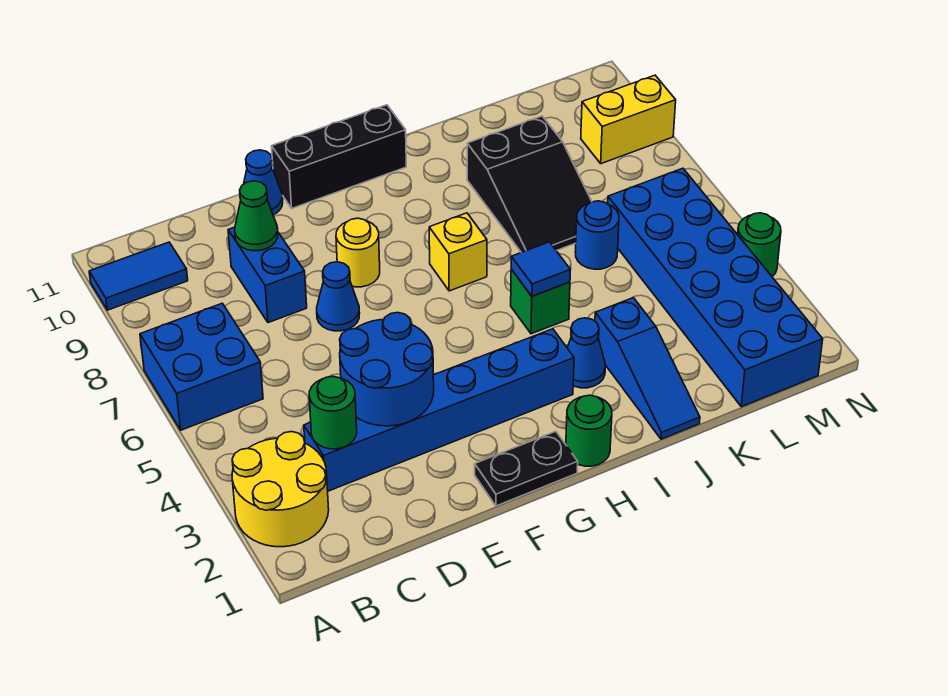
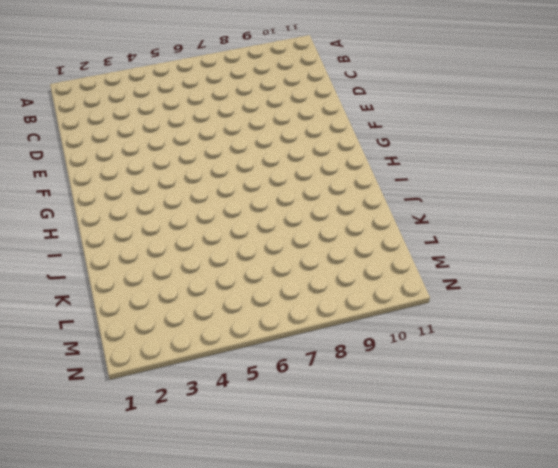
none -> yellow 2x2 round brick [232,432,329,547]
none -> blue 2x2 brick [140,303,263,430]
none -> blue 1x2 tile [89,242,188,310]

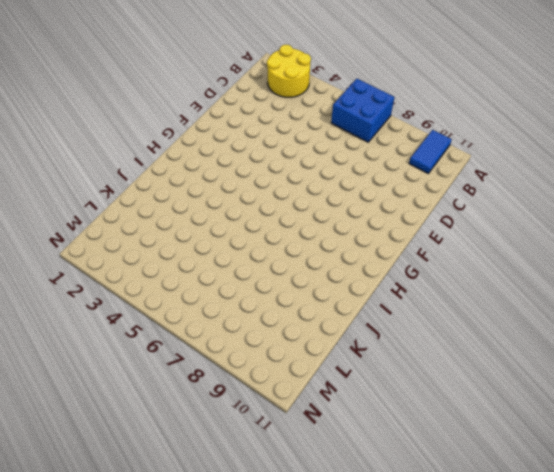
none -> blue 1x6 brick [304,329,574,491]
none -> blue 1x2 brick [228,227,307,323]
none -> blue 1x1 cone [317,262,360,331]

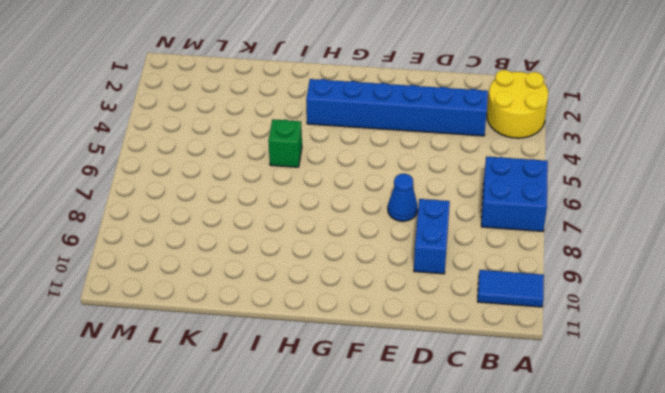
none -> blue 1x1 cone [244,150,283,215]
none -> black 1x2 plate [475,431,578,506]
none -> yellow 1x1 round brick [336,218,380,287]

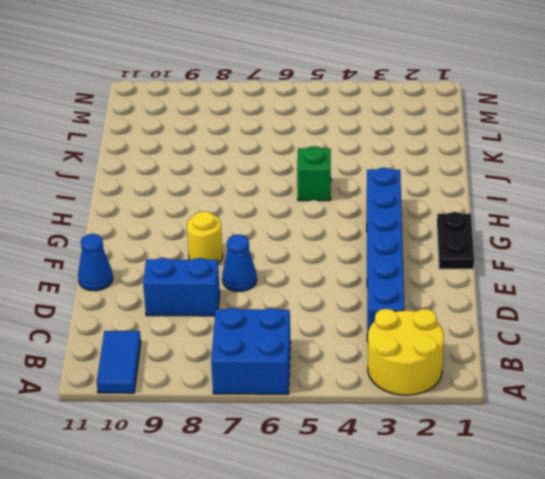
none -> black 1x3 brick [272,105,406,208]
none -> green 1x1 round brick [566,395,612,466]
none -> yellow 1x1 brick [429,213,487,291]

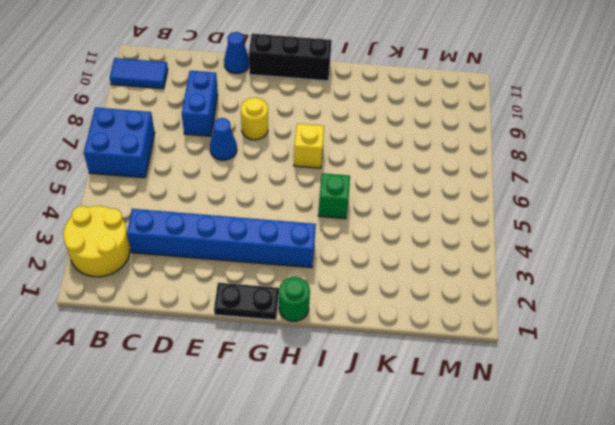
none -> blue 1x1 cone [568,318,605,388]
none -> blue 1x3 slope [595,298,700,439]
none -> black 2x3 slope [467,116,592,252]

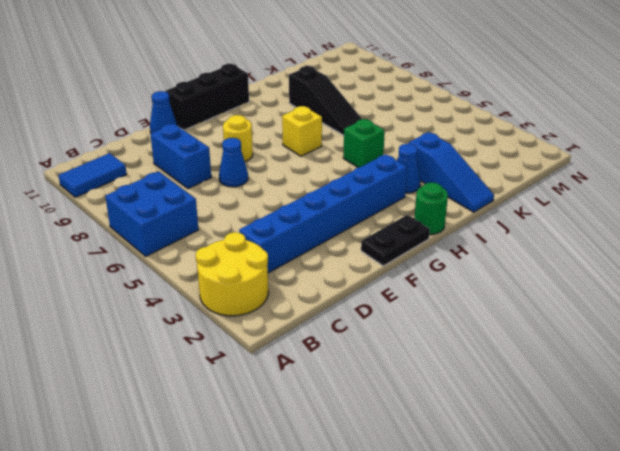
black 1x3 slope [289,66,362,135] -> black 2x3 slope [467,116,592,252]
none -> blue 1x1 round brick [575,201,619,269]
none -> blue 2x6 brick [608,168,823,407]
none -> yellow 1x2 brick [581,75,676,164]

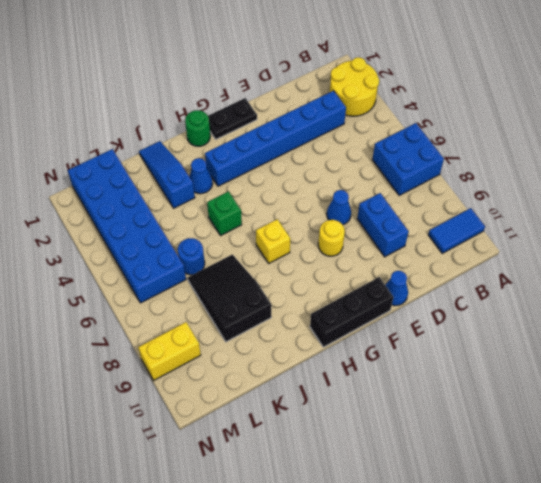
none -> green 1x1 round brick [738,213,781,277]
none -> green 1x1 round brick [309,376,357,449]
none -> blue 2x2 round brick [340,313,434,426]

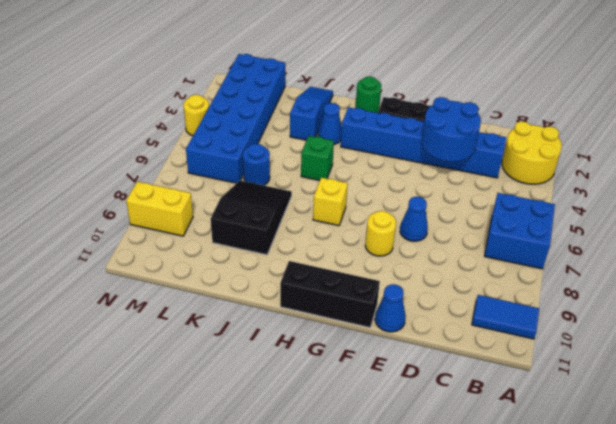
yellow 1x1 round brick [183,95,209,136] -> green 1x1 round brick [738,213,781,277]
none -> blue 1x2 brick [228,227,307,323]
none -> green 1x1 round brick [309,376,357,449]
none -> green 1x1 cone [235,181,278,251]

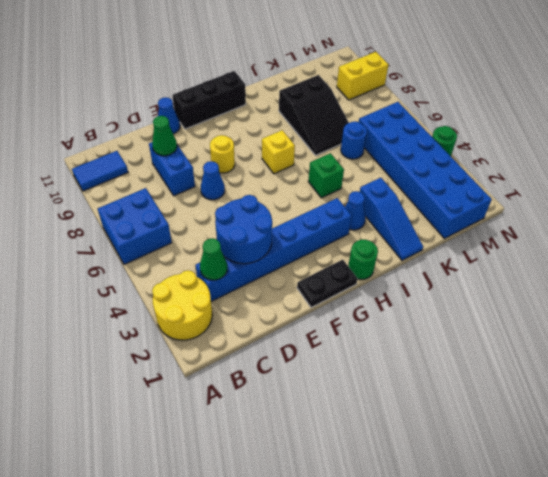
green 1x1 cone [200,239,227,280] -> green 1x1 round brick [309,376,357,449]
none -> blue 1x1 tile [511,242,570,296]

